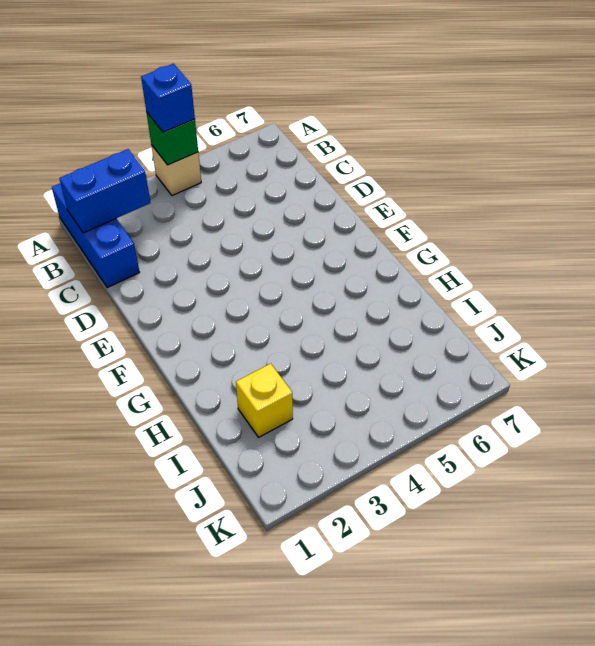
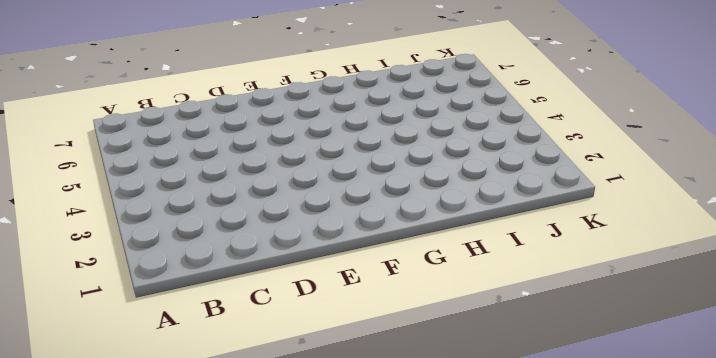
none -> blue 1x3 brick [52,183,140,288]
none -> tan 1x1 brick [151,145,201,196]

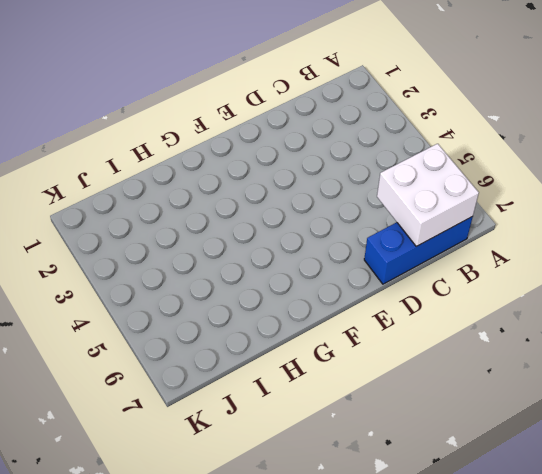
white 2x2 brick [377,144,479,246] -> none
blue 1x3 brick [364,217,473,284] -> blue 1x3 brick moved to [52,183,140,288]
none -> tan 1x1 brick [151,145,201,196]
none -> yellow 1x1 brick [236,364,293,437]

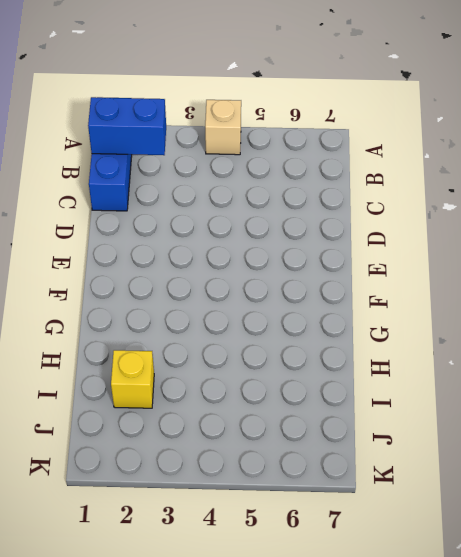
none -> green 1x1 brick [146,112,198,165]
none -> blue 1x1 brick [141,64,195,132]

